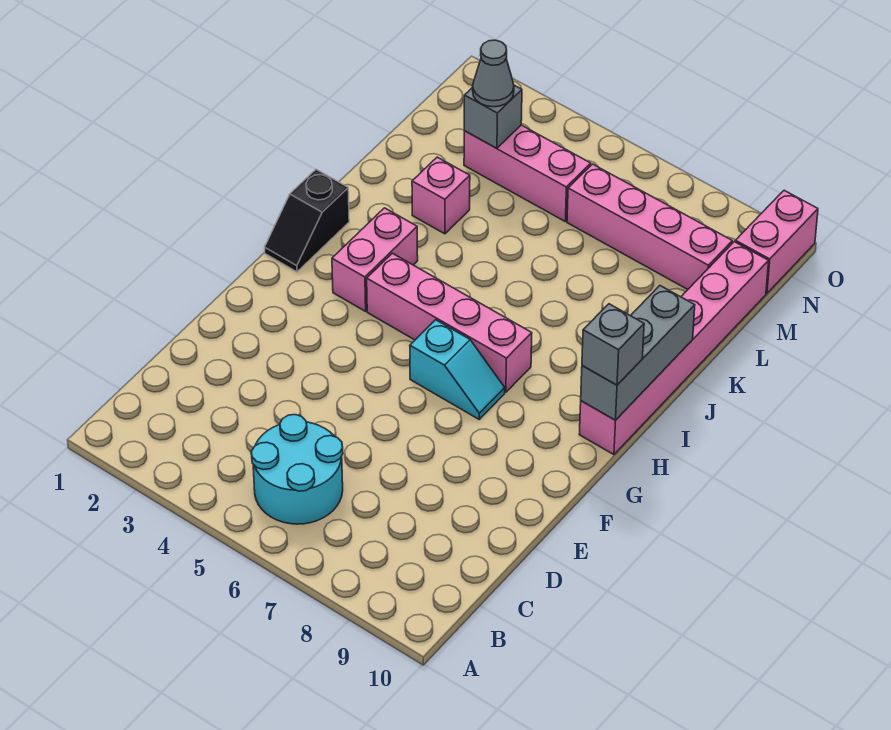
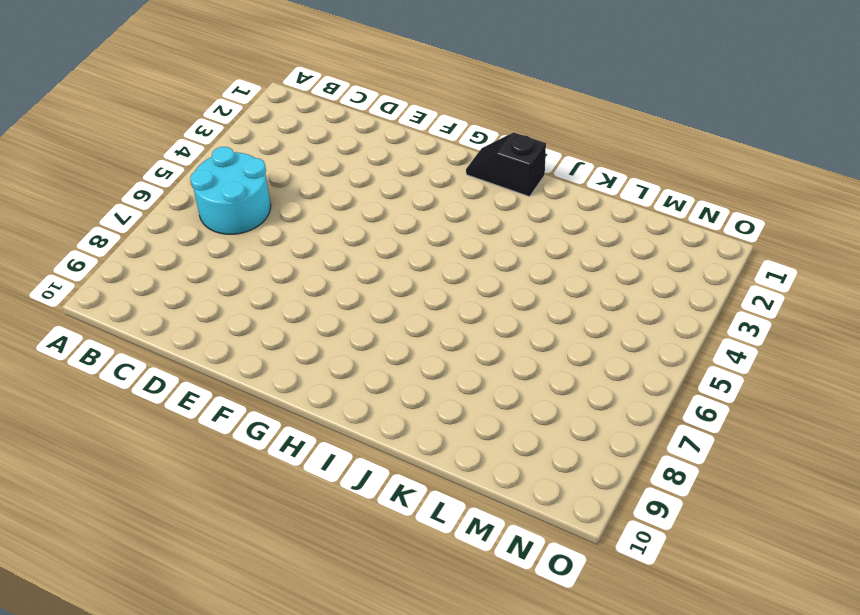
none -> cyan 1x2 slope [410,320,505,419]
none -> pink 1x2 brick [332,208,418,311]
none -> pink 1x4 brick [367,253,532,392]

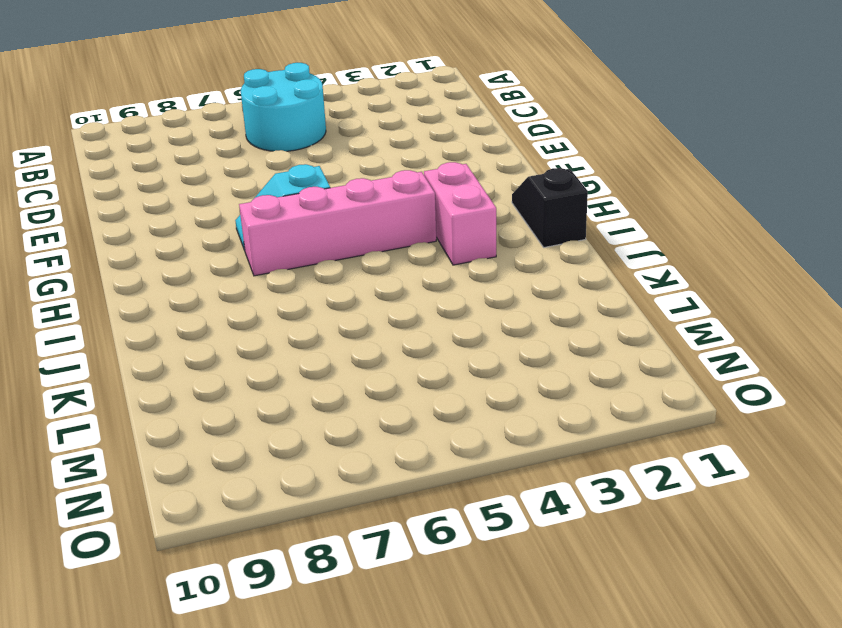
none -> pink 1x6 brick [579,242,769,455]
none -> pink 1x1 brick [412,157,470,234]
none -> pink 1x3 brick [464,125,591,221]

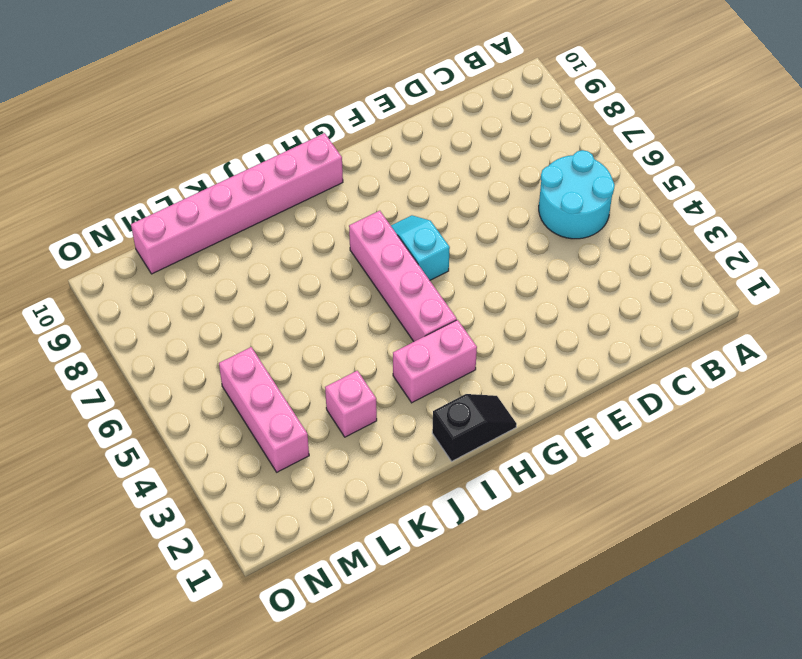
none -> pink 1x4 brick [567,164,732,289]
none -> pink 1x2 brick [735,190,818,293]
none -> grey 1x3 brick [581,286,695,420]

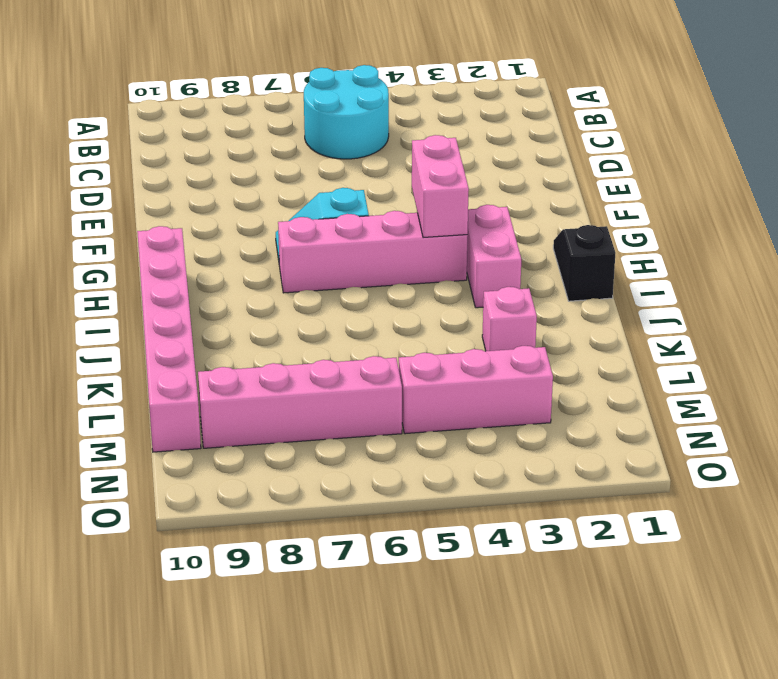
pink 1x2 brick [412,135,469,238] -> pink 1x2 brick moved to [735,190,818,293]
none -> grey 1x3 brick [581,286,695,420]
none -> grey 1x1 brick [464,85,522,148]
none -> grey 1x1 brick [582,304,644,385]

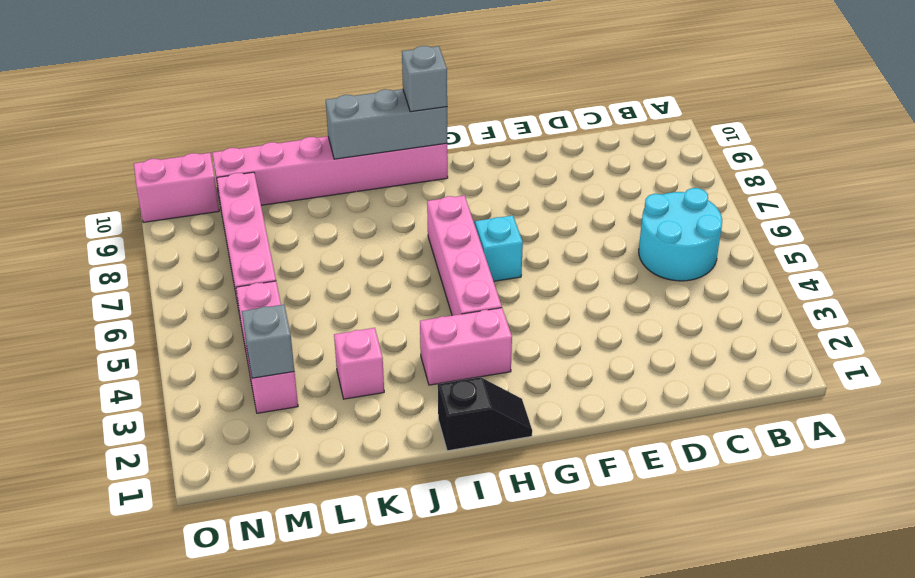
none -> grey 1x1 cone [473,40,514,107]

